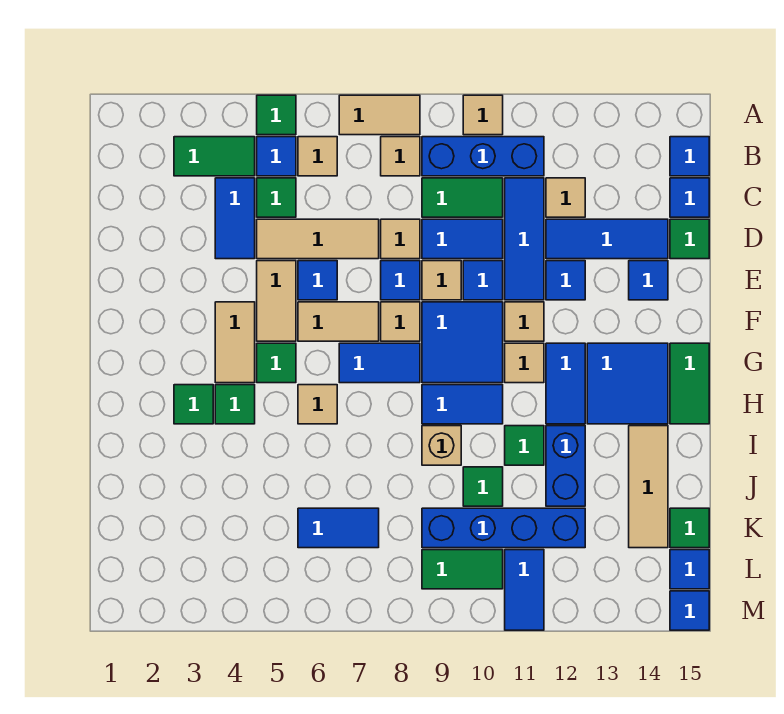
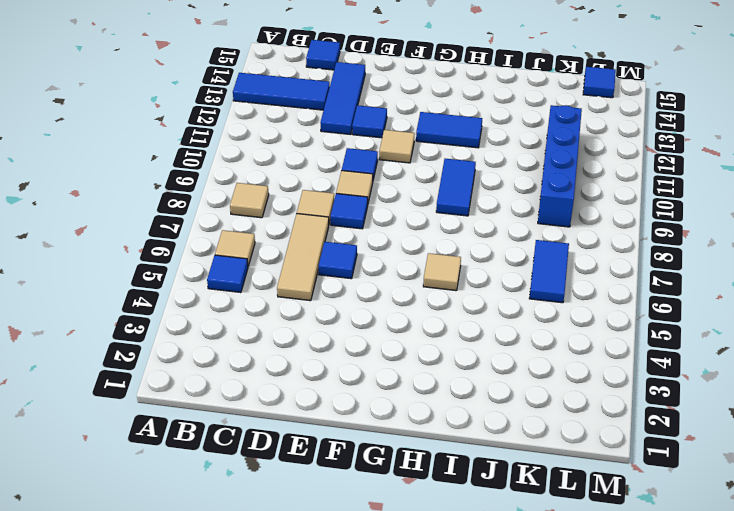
blue 1x3 tile [233,73,330,110] -> blue 1x3 tile moved to [505,178,544,300]
none -> green 1x1 tile [257,95,296,135]
none -> tan 1x2 tile [339,95,420,135]
none -> tan 1x1 tile [463,95,503,135]
none -> green 1x2 tile [174,137,255,176]

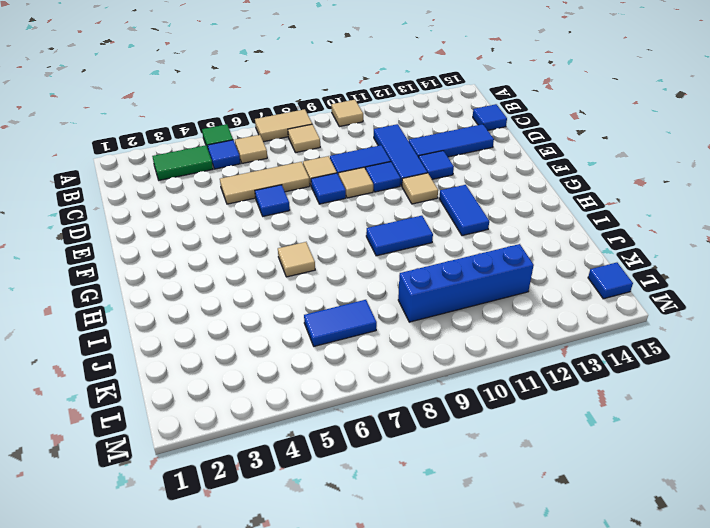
none -> blue 1x3 brick [422,137,544,176]
none -> blue 1x1 tile [670,137,709,176]
none -> blue 1x2 tile [215,178,255,259]
none -> green 1x1 tile [257,178,296,217]

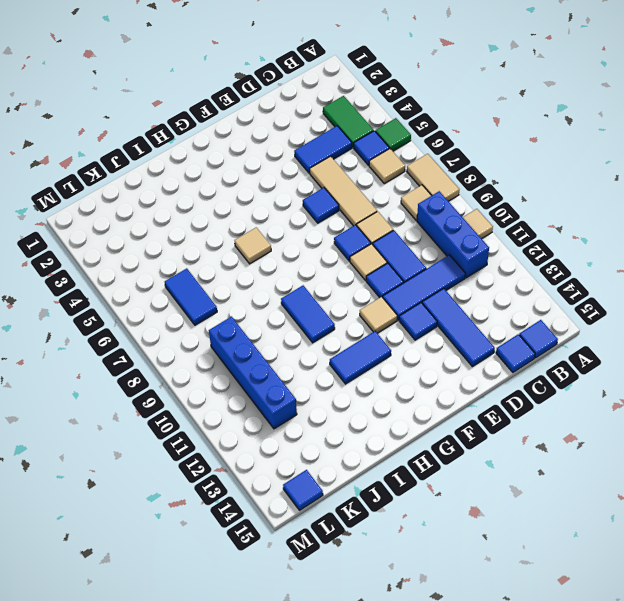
none -> green 1x1 tile [257,178,296,217]
none -> green 1x2 tile [422,178,503,217]
none -> tan 1x1 tile [546,178,585,217]
none -> green 1x1 tile [670,219,709,259]

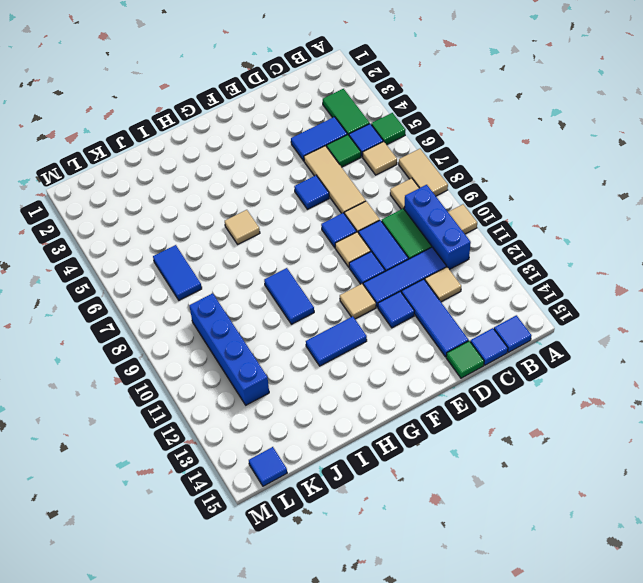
none -> tan 1x2 tile [257,261,296,341]
none -> blue 1x1 tile [629,261,668,300]
none -> tan 1x2 tile [215,302,255,383]
none -> tan 1x2 tile [298,302,379,341]

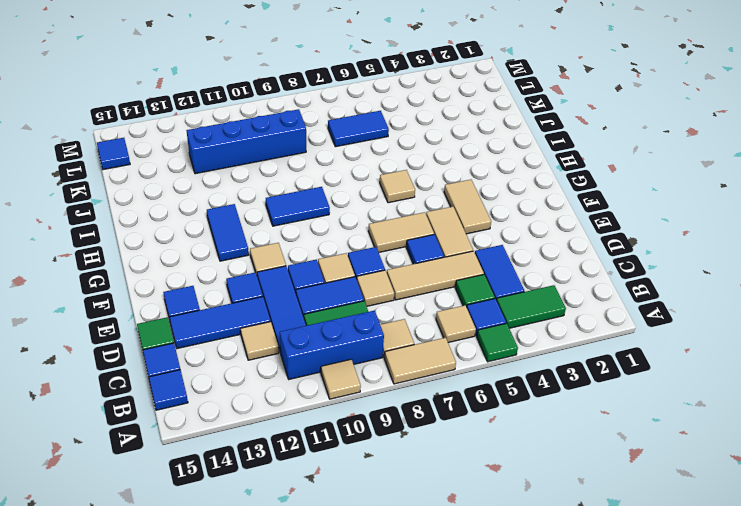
none -> tan 1x1 tile [381,302,420,341]
none -> blue 2x2 tile [422,302,503,383]
none -> green 1x1 tile [257,343,296,383]
none -> blue 1x2 tile [339,343,420,383]

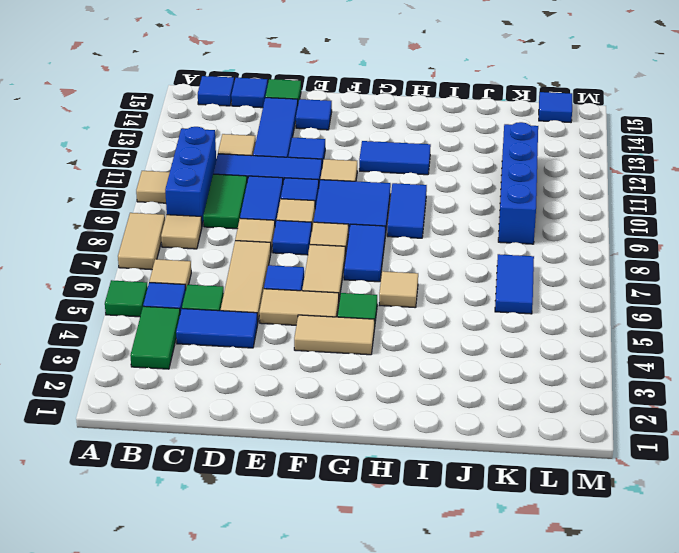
none -> tan 1x1 tile [505,343,544,383]
none -> blue 2x2 tile [587,343,668,424]
none -> green 1x2 tile [670,343,709,424]
none -> green 1x1 tile [174,385,213,424]

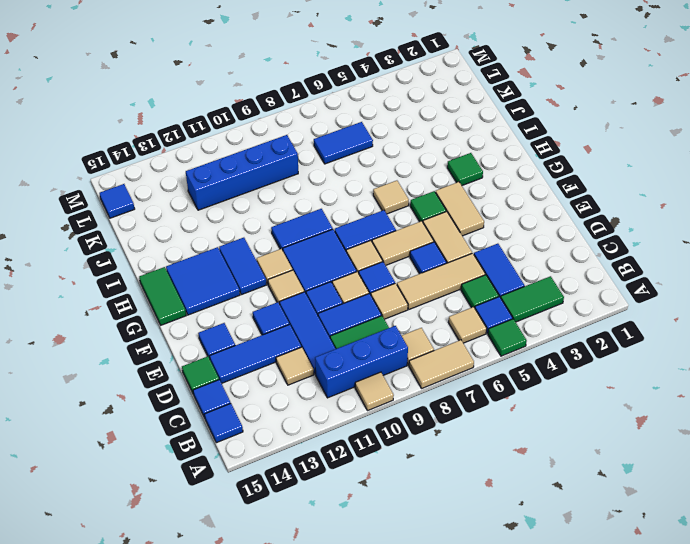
none -> green 1x1 tile [215,385,255,424]
none -> tan 1x1 brick [422,426,461,465]
none -> green 1x1 tile [505,426,544,465]
none -> blue 1x2 brick [546,426,585,506]

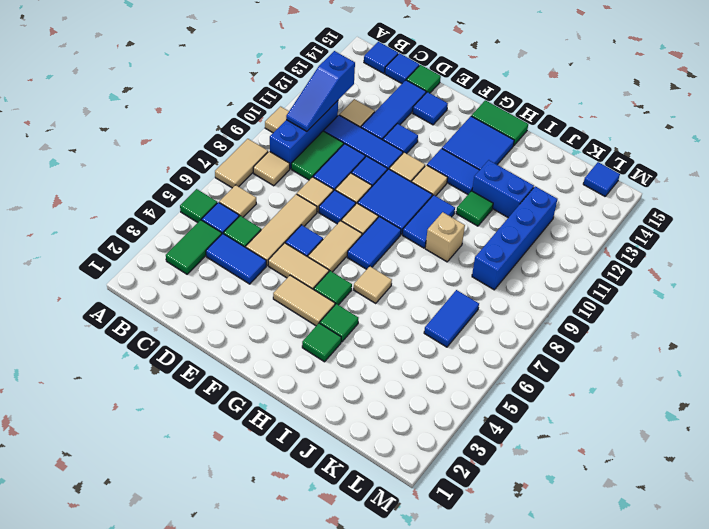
blue 1x3 slope [286,51,355,131] -> none
none -> tan 1x3 tile [629,426,668,548]
none -> green 1x1 tile [463,467,503,506]
none -> green 1x1 tile [670,508,709,548]
none -> green 1x2 tile [422,550,503,589]

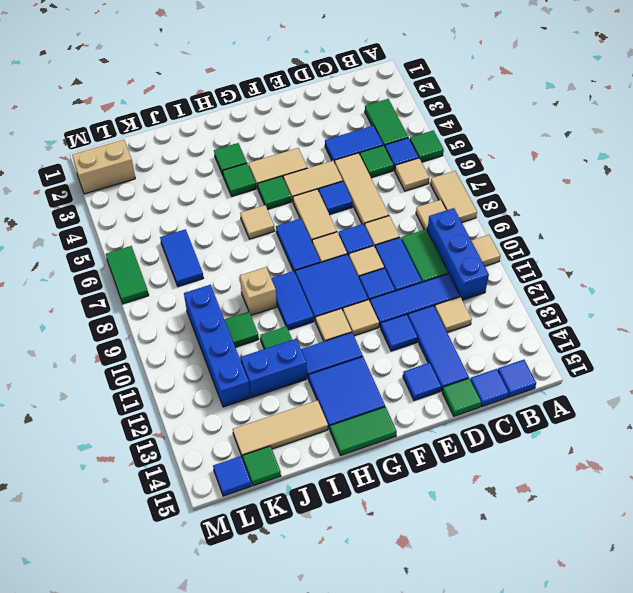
tan 1x2 brick [72,140,135,194] -> none
green 1x2 tile [106,246,149,304] -> green 1x2 tile moved to [422,550,503,589]
none -> blue 1x2 tile [505,550,544,630]
none -> blue 1x1 tile [670,591,709,630]

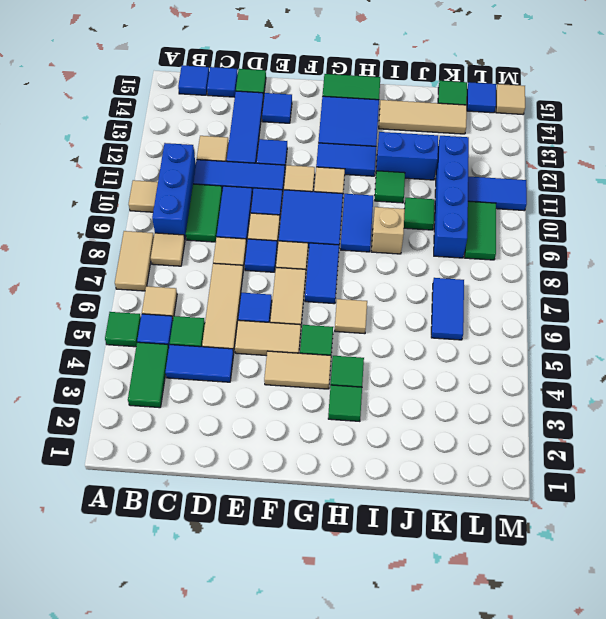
tan 1x1 tile [496,84,525,114] -> blue 1x1 tile [670,591,709,630]

